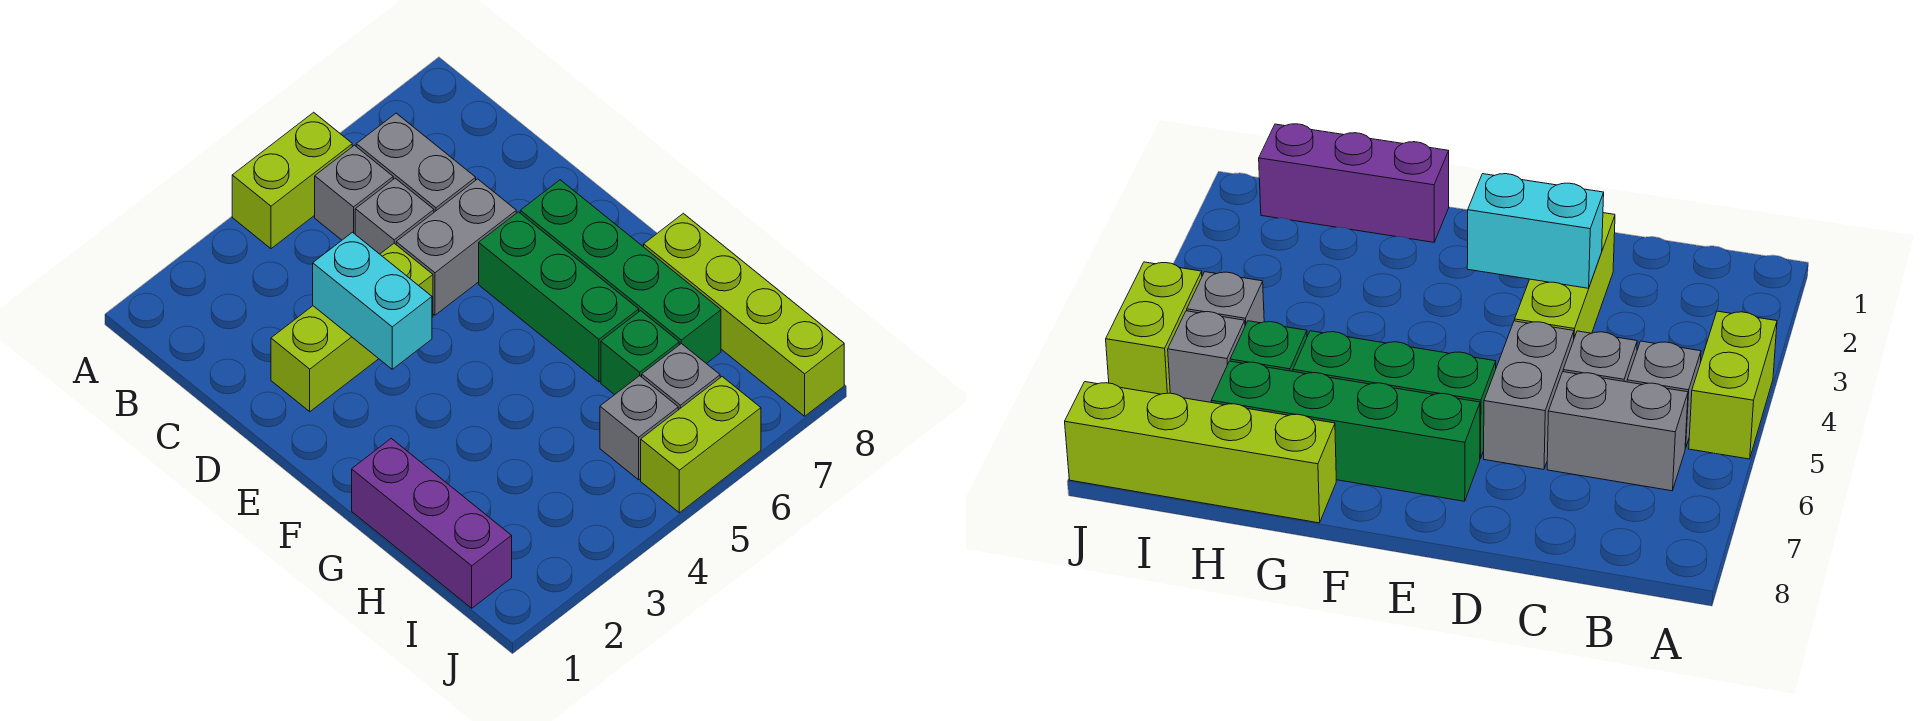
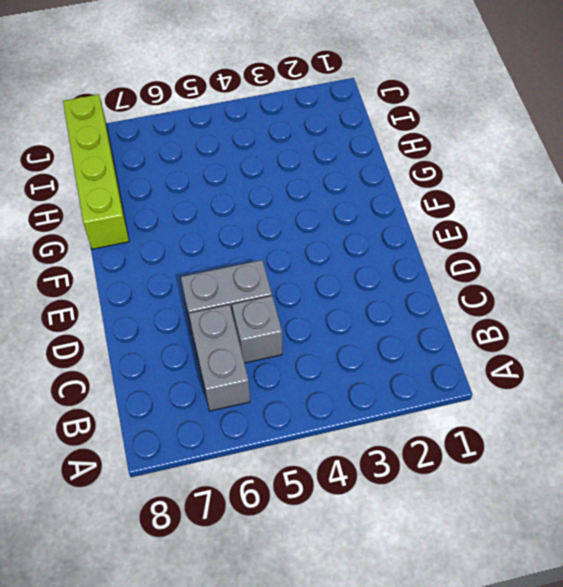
none -> lime 1x2 brick [232,112,352,249]
none -> grey 1x1 brick [315,145,393,240]
none -> lime 1x3 brick [271,243,433,412]

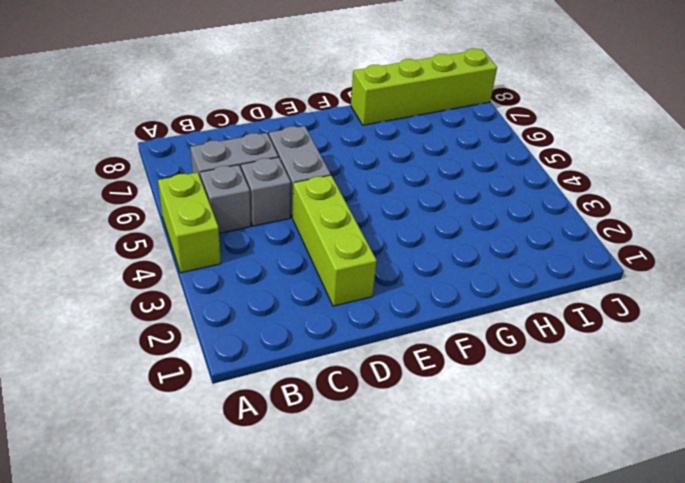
none -> green 1x3 brick [479,212,639,382]
none -> green 1x4 brick [520,180,721,364]
none -> purple 1x3 brick [352,438,512,608]

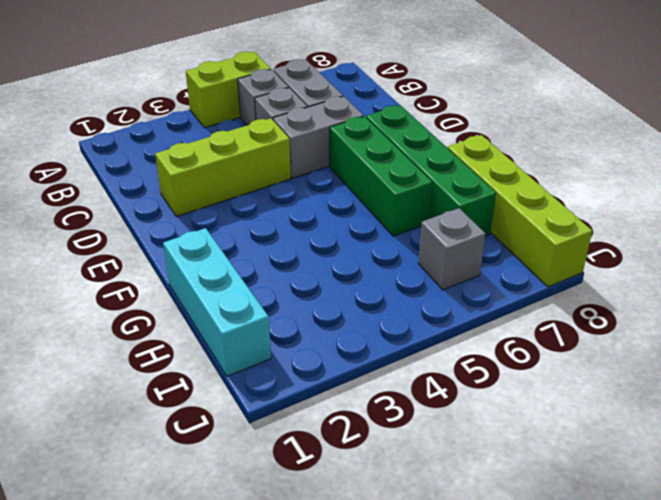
cyan 1x3 brick [163,228,271,376] -> purple 1x3 brick [352,438,512,608]
none -> green 1x1 brick [601,311,679,395]
none -> grey 1x1 brick [600,376,678,480]
none -> lime 1x2 brick [641,377,761,513]

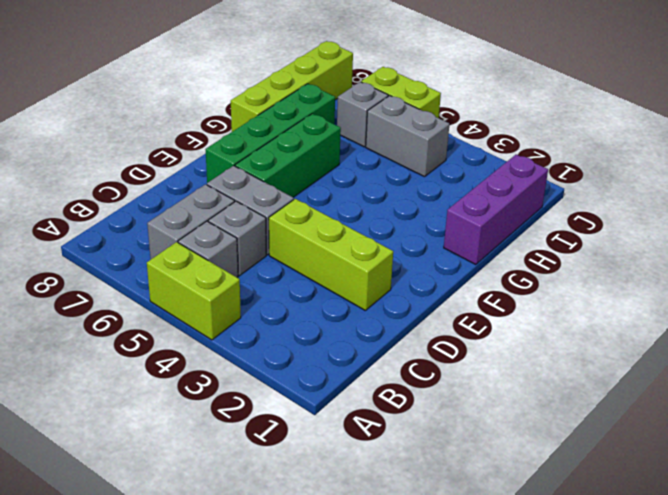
grey 1x2 brick [366,96,450,177] -> grey 1x1 brick [600,376,678,480]
none -> green 1x1 brick [601,311,679,395]
none -> cyan 1x2 brick [313,232,432,369]

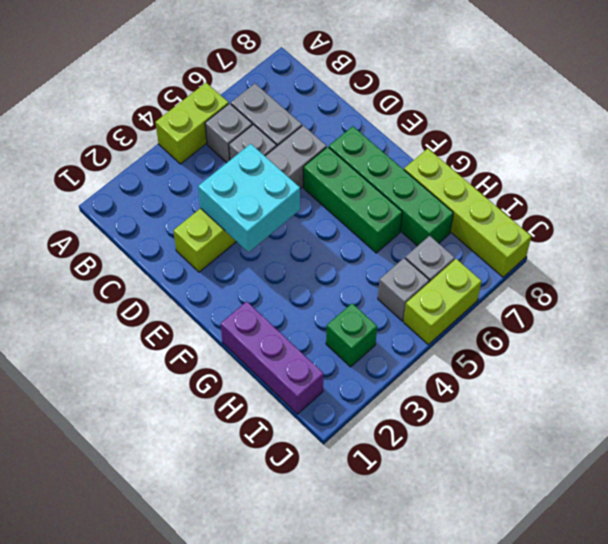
cyan 2x2 brick [198,144,300,252] -> cyan 1x2 brick [313,232,432,369]
green 1x1 brick [326,303,377,367] -> green 1x1 brick moved to [601,311,679,395]

